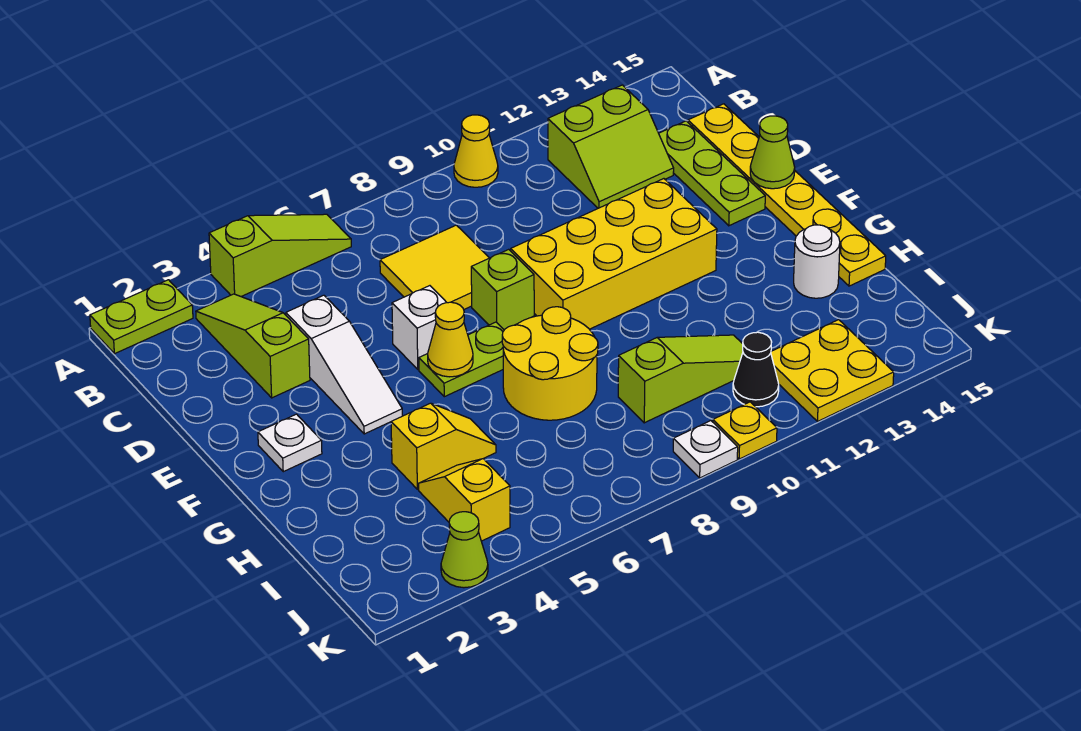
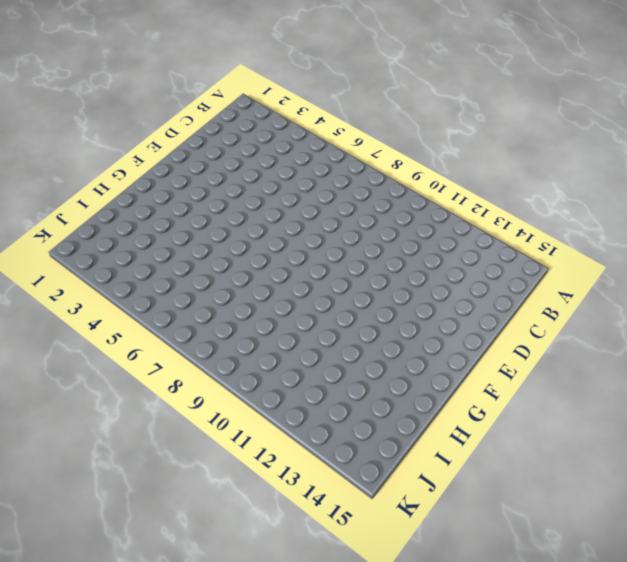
none -> lime 1x2 plate [90,280,193,354]
none -> lime 1x3 slope [209,214,351,297]
none -> yellow 1x1 cone [454,115,498,187]

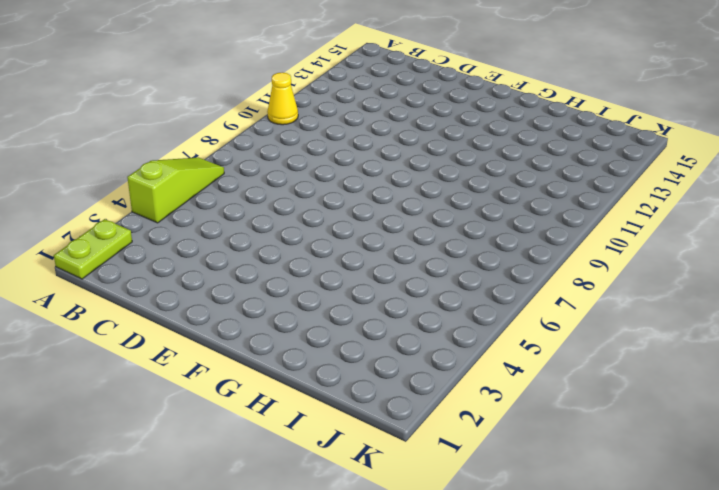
none -> lime 1x3 slope [196,294,310,398]
none -> lime 2x2 slope [548,85,674,208]
none -> yellow 2x2 tile [380,225,489,309]

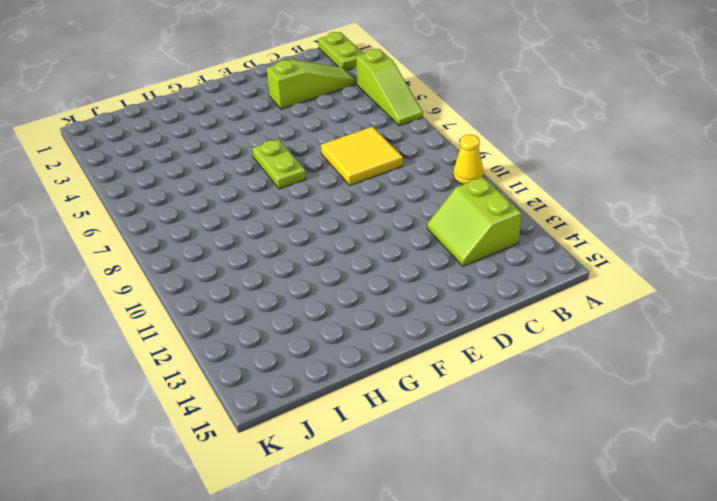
none -> lime 1x3 plate [659,121,765,226]
none -> yellow 1x6 plate [688,104,886,286]
none -> white 1x3 slope [286,295,402,434]

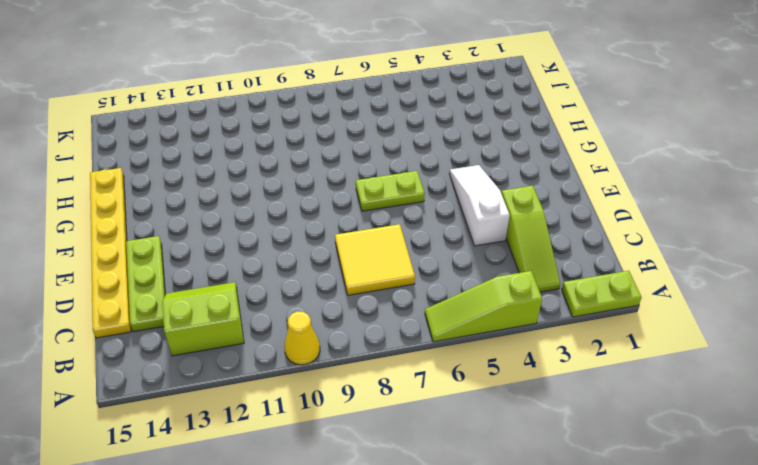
none -> white 1x1 brick [392,286,447,369]
none -> lime 1x1 brick [471,249,534,330]
none -> yellow 2x4 brick [511,179,717,329]

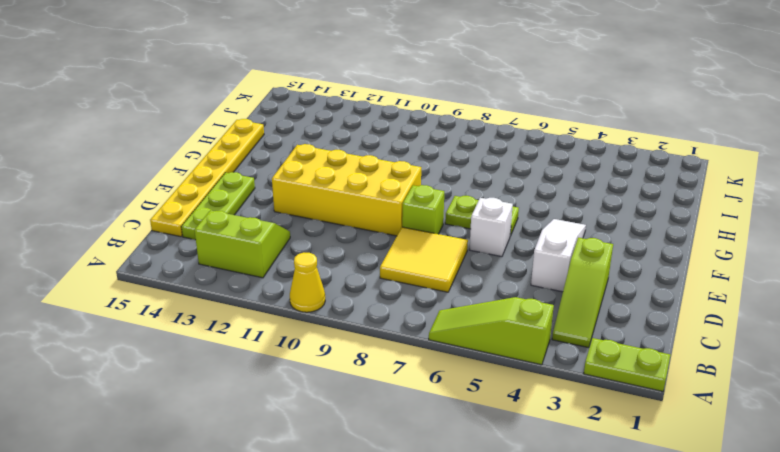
none -> white 1x1 plate [258,414,322,472]
none -> yellow 2x2 round brick [502,307,598,420]
none -> yellow 1x2 slope [391,403,496,489]

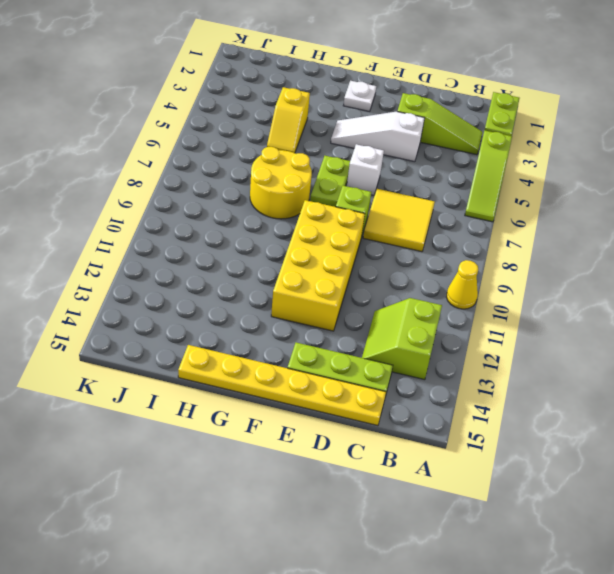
none -> white 1x1 round brick [794,225,840,298]
none -> yellow 1x2 slope [419,459,510,541]
none -> lime 1x3 slope [618,335,743,423]

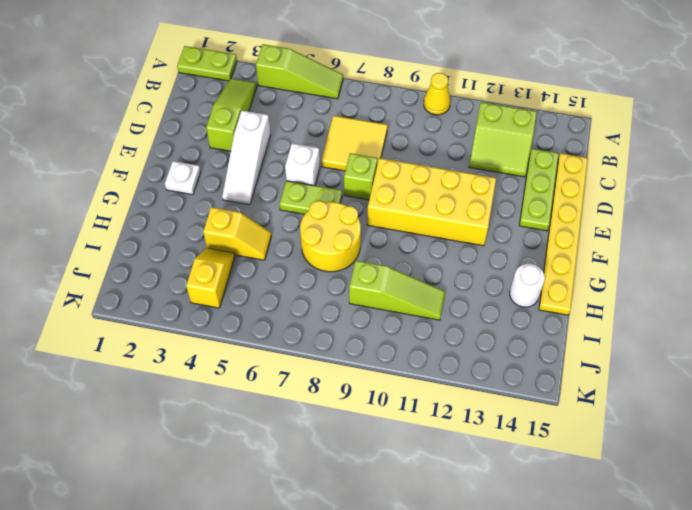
none -> black 1x1 cone [733,332,779,407]
none -> yellow 2x2 plate [771,320,894,421]
none -> lime 1x1 cone [441,512,488,588]

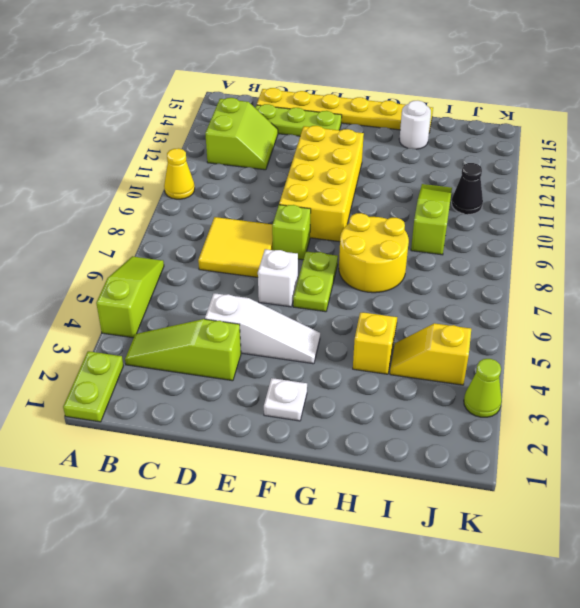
none -> yellow 2x2 plate [771,320,894,421]
none -> white 1x1 plate [673,421,738,478]
none -> yellow 1x1 plate [713,402,777,459]

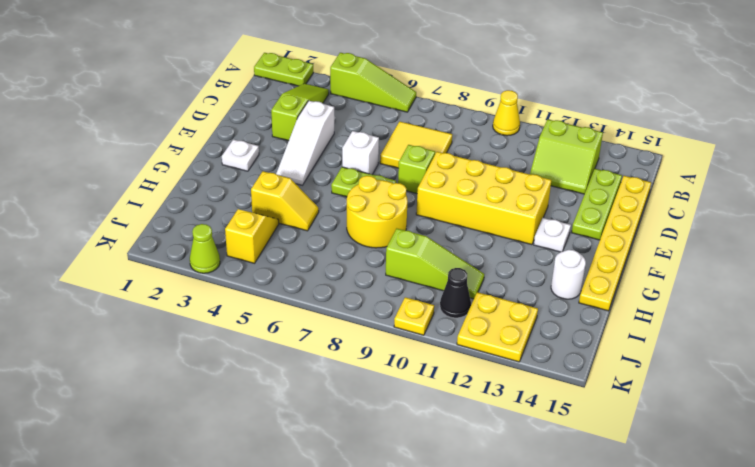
white 1x1 plate [534,218,571,252] -> white 1x1 plate moved to [673,421,738,478]
none -> lime 1x1 cone [750,116,795,189]
none -> yellow 1x1 cone [428,302,473,377]

